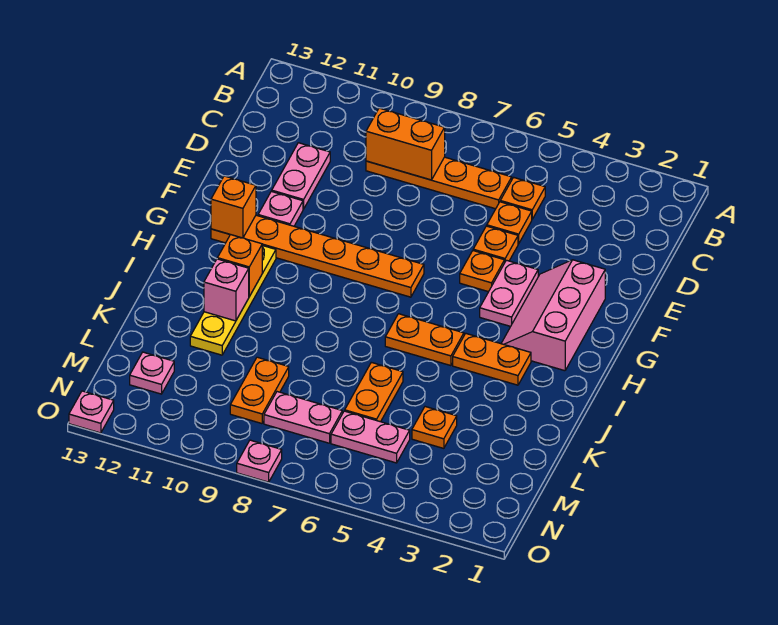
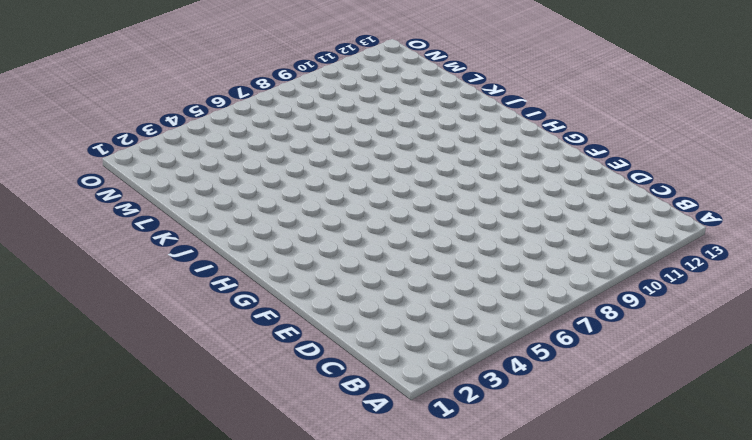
none -> orange 1x1 plate [500,177,545,219]
none -> orange 1x4 plate [366,157,512,209]
none -> orange 1x1 plate [487,202,532,244]

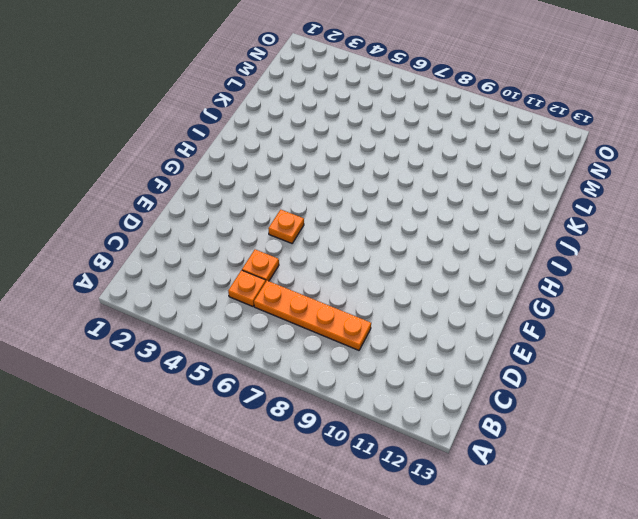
none -> pink 1x2 plate [272,143,330,209]
none -> orange 1x1 plate [473,226,518,261]
none -> pink 2x3 slope [501,260,605,371]

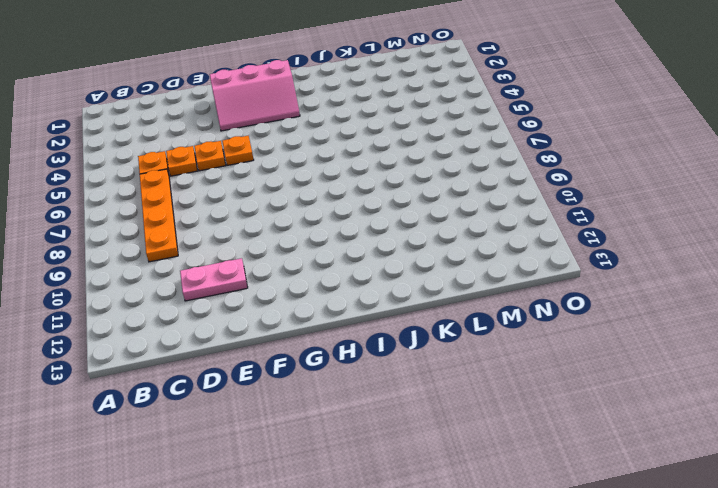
none -> pink 1x2 plate [480,260,538,326]
none -> pink 1x1 plate [258,191,303,226]
none -> orange 1x6 plate [211,215,424,297]

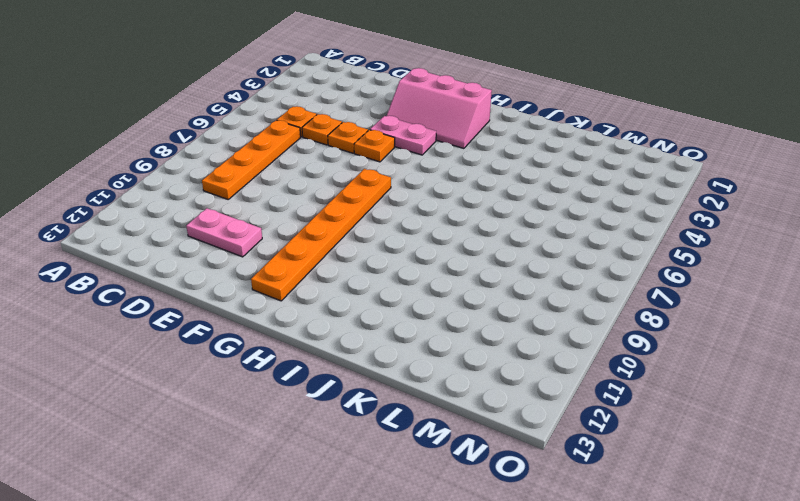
none -> pink 1x1 plate [258,191,303,226]
none -> yellow 1x4 plate [190,245,276,355]
none -> orange 1x2 plate [453,334,531,385]

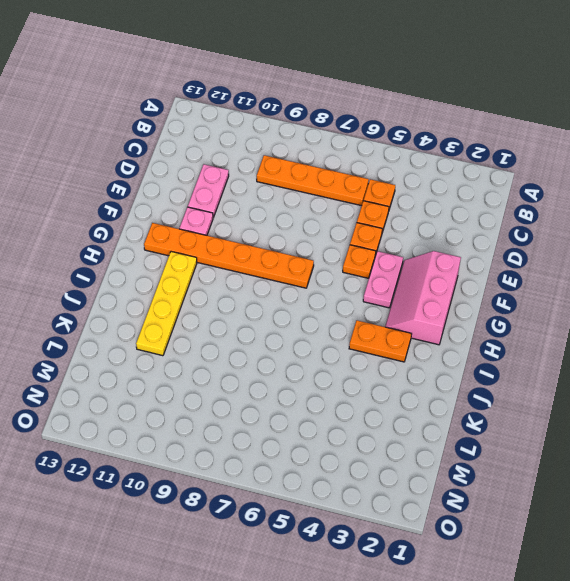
none -> orange 1x2 plate [385,314,464,366]
none -> orange 1x2 plate [345,362,403,422]
none -> orange 1x1 plate [412,407,457,448]

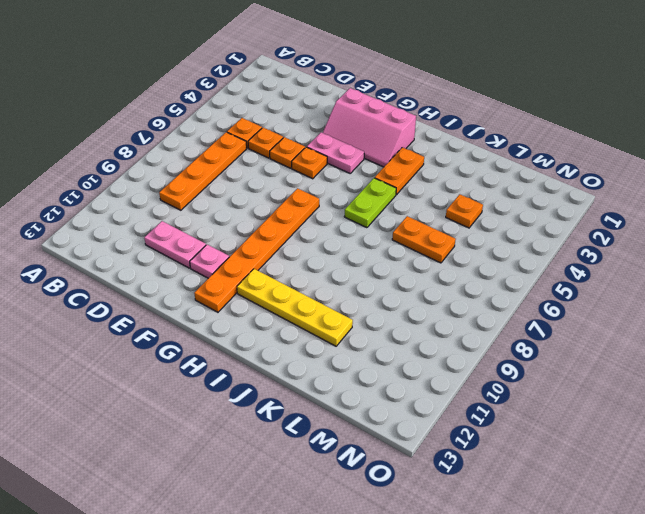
lime 1x2 plate [344,178,396,228] -> orange 1x2 plate [385,314,464,366]
none -> orange 1x2 plate [230,357,289,424]
none -> pink 1x2 plate [331,411,410,463]
none -> pink 1x2 plate [264,392,342,443]

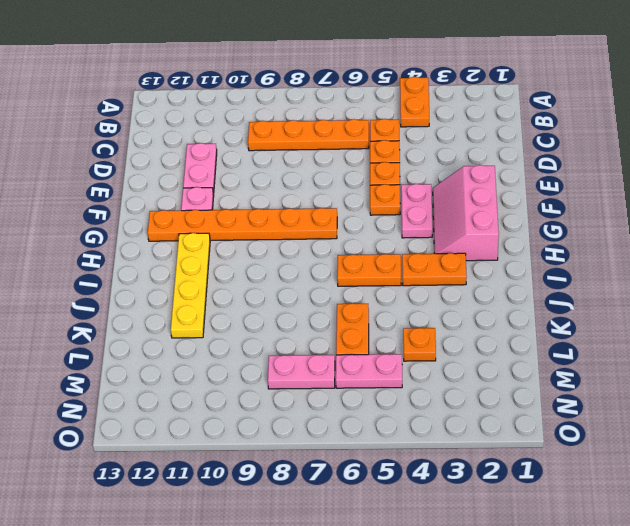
orange 1x2 plate [400,77,429,127] -> orange 1x2 plate moved to [230,357,289,424]
none -> pink 1x1 plate [130,352,174,394]
none -> pink 1x1 plate [237,440,282,482]
none -> pink 1x1 plate [69,391,114,433]

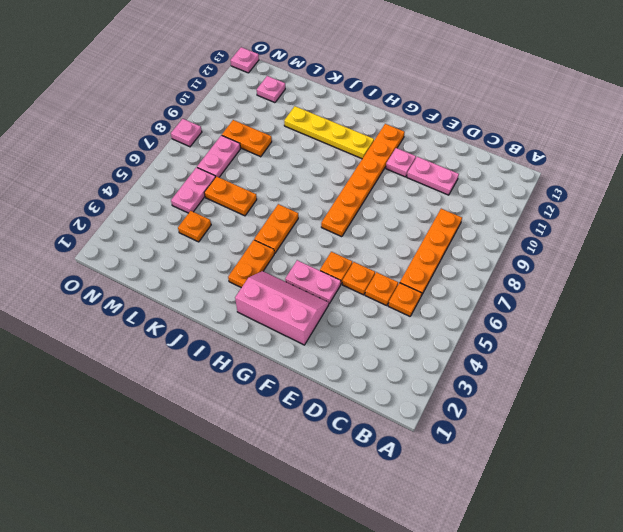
none -> orange 1x2 brick [366,108,445,180]
none -> orange 1x1 brick [211,176,256,238]
none -> orange 1x1 brick [217,235,262,296]

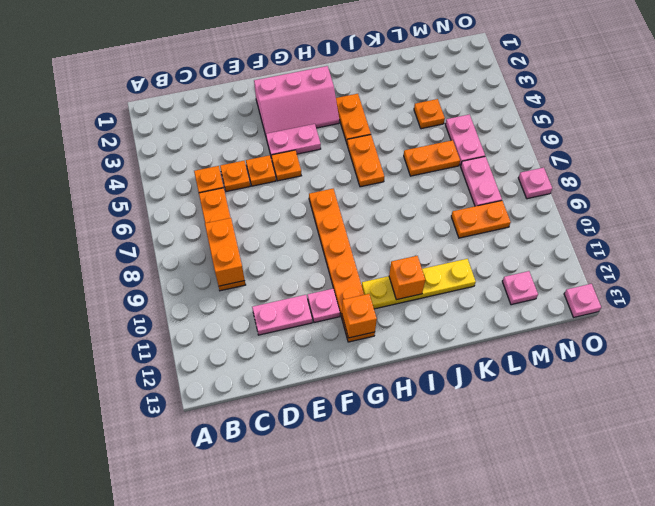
none -> pink 1x1 brick [204,259,249,321]

